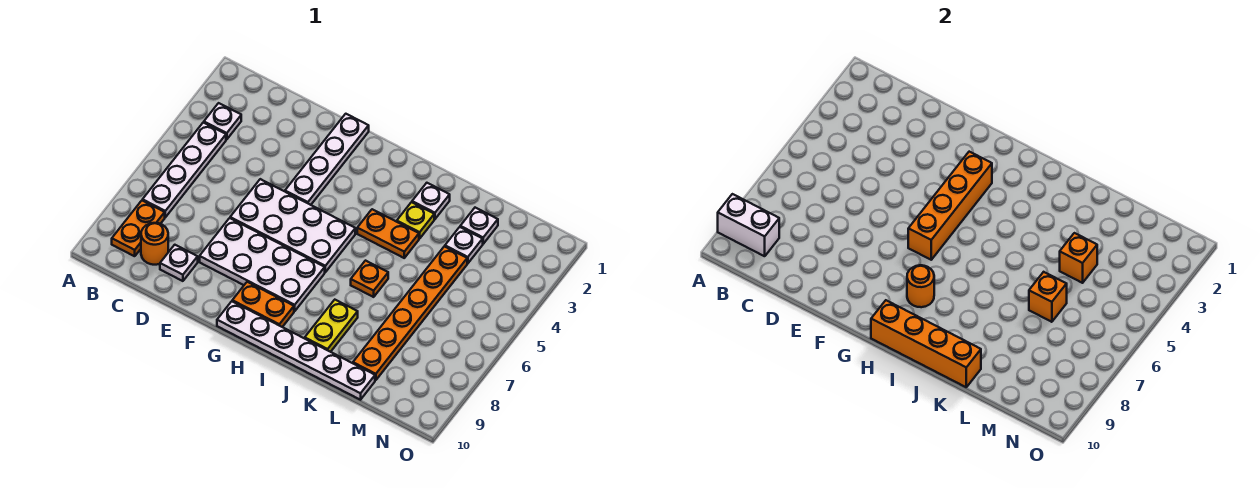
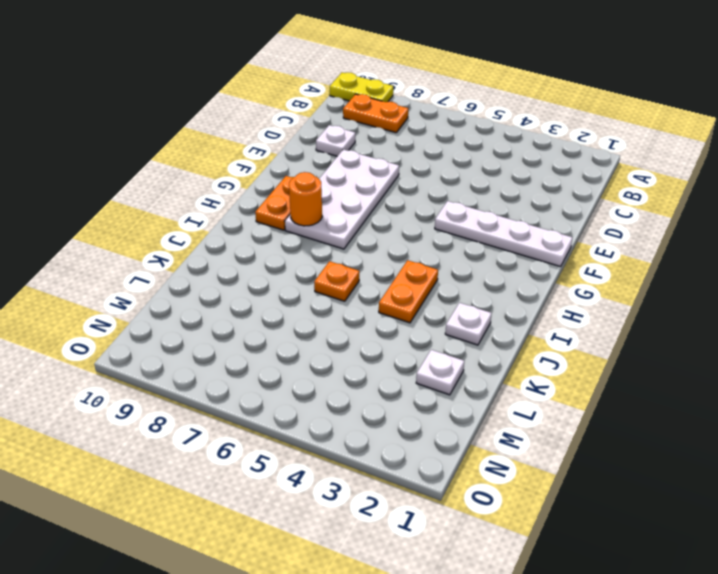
yellow 1x2 plate [330,72,393,102] -> yellow 1x2 plate moved to [305,300,358,352]
none -> white 1x1 plate [204,103,241,140]
none -> white 1x4 plate [143,122,226,217]
none -> orange 1x1 round brick [141,223,168,265]

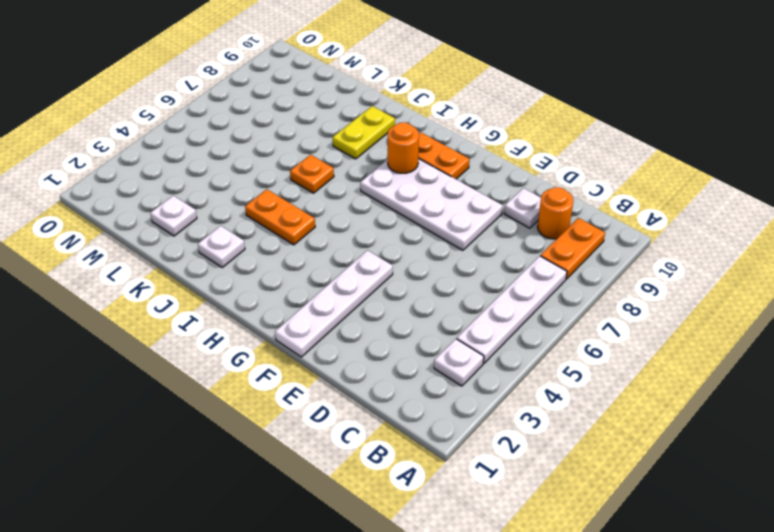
none -> white 2x4 plate [230,179,355,272]
none -> white 1x6 plate [217,301,375,400]
none -> yellow 1x1 plate [397,202,434,239]

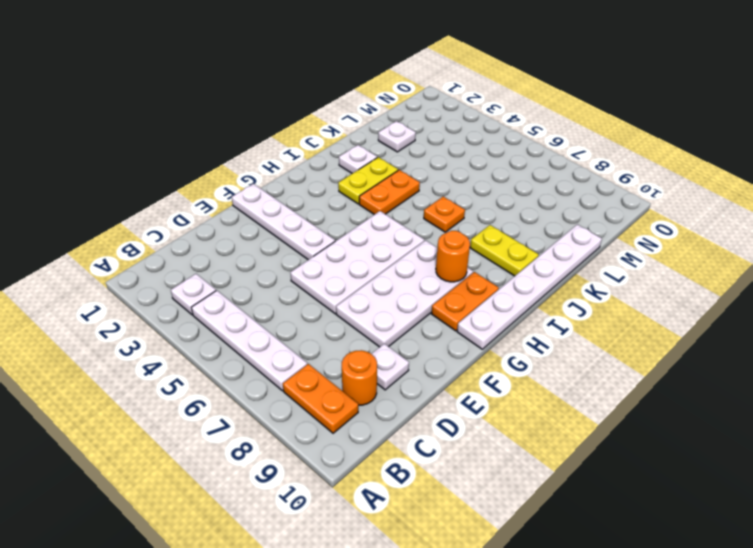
yellow 1x2 plate [338,157,398,204] -> yellow 1x1 plate [397,202,434,239]
none -> white 1x1 plate [445,227,483,263]
none -> orange 1x6 plate [353,246,467,380]
none -> white 1x2 brick [718,194,779,256]

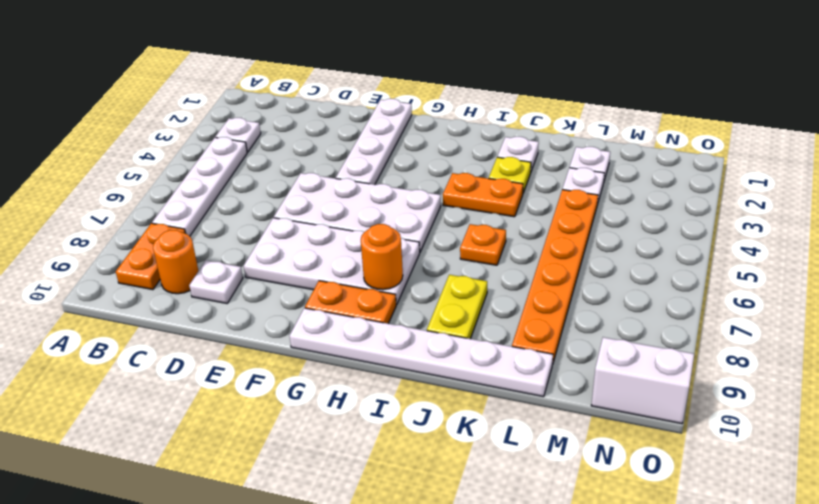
white 1x2 brick [591,337,694,424] -> white 1x2 brick moved to [718,194,779,256]
none -> orange 1x4 brick [908,152,992,260]
none -> orange 1x4 brick [871,300,981,387]
none -> orange 1x1 brick [1060,233,1097,283]

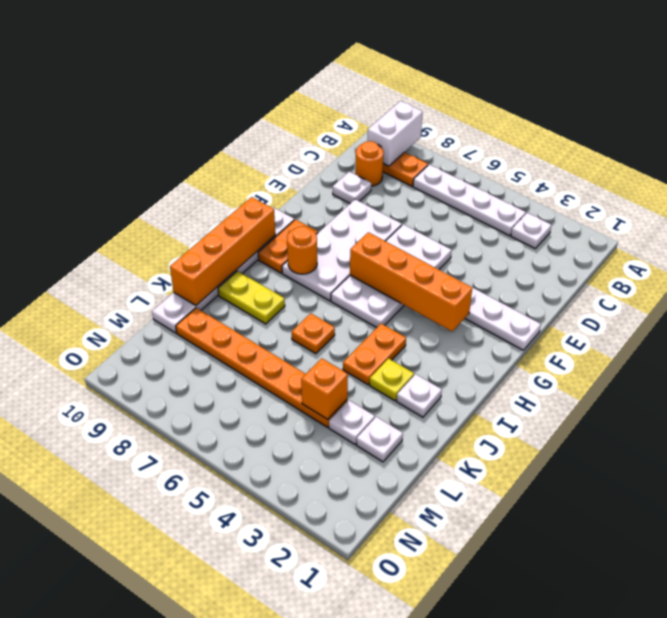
none -> orange 1x1 brick [1029,272,1067,322]

